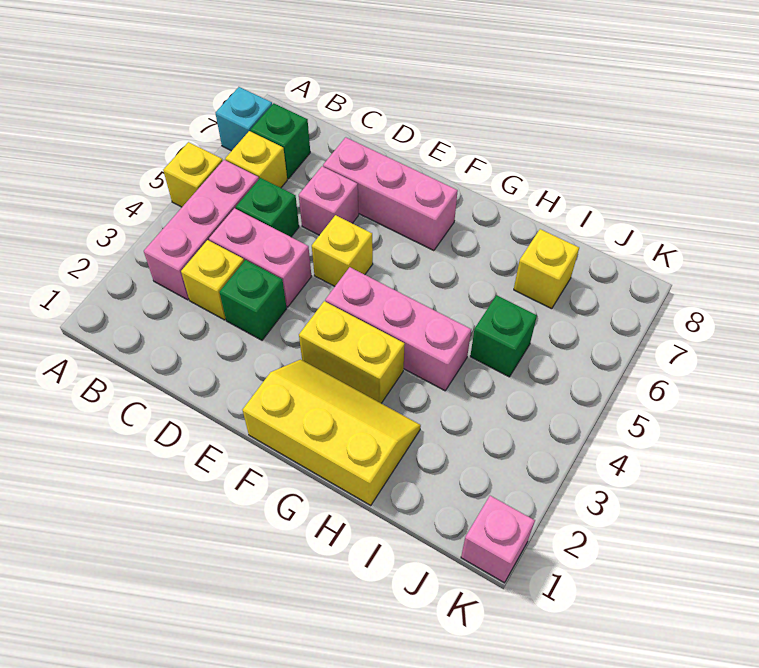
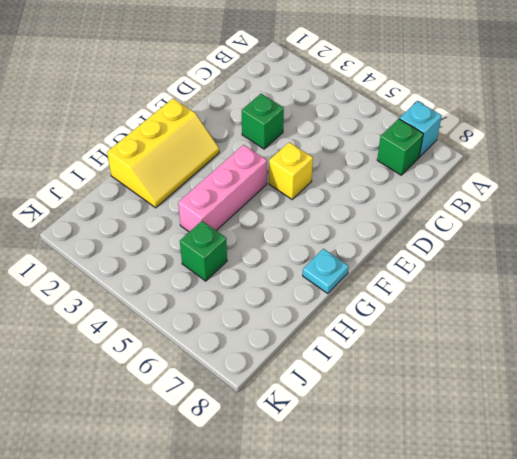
cyan 1x1 plate [303,249,349,294] -> none
none -> yellow 1x1 brick [163,142,223,207]
none -> pink 1x3 brick [144,160,259,300]
none -> yellow 1x1 brick [225,131,287,188]

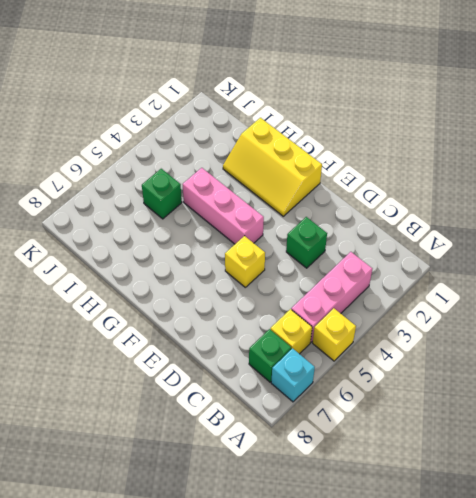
none -> yellow 1x1 brick [181,240,244,320]
none -> pink 1x2 brick [209,208,312,307]
none -> green 1x1 brick [236,178,299,237]

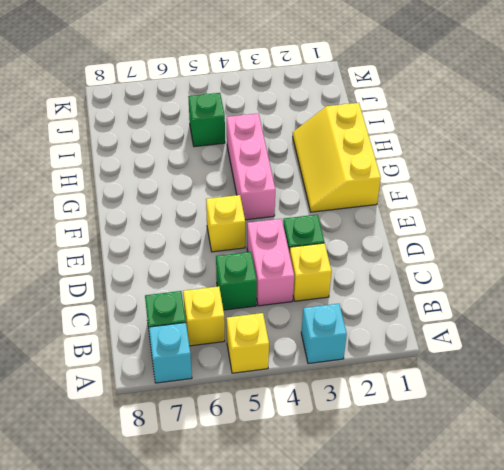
cyan 1x1 brick [301,304,347,364] -> none
none -> pink 1x3 brick [144,160,259,300]
none -> pink 1x1 brick [299,166,359,235]
none -> pink 1x3 brick [323,137,458,251]

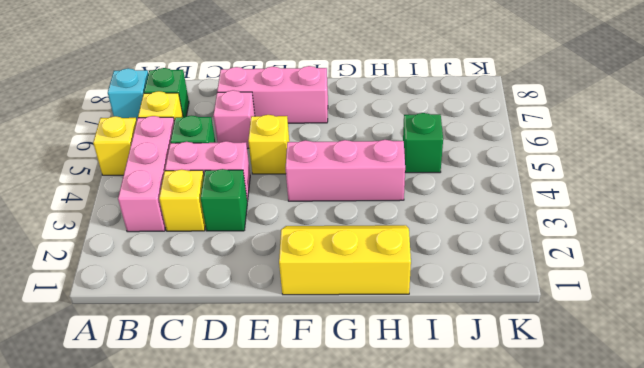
none -> yellow 1x2 brick [299,301,405,403]
none -> yellow 1x1 brick [514,229,579,309]
none -> pink 1x1 brick [461,496,535,583]

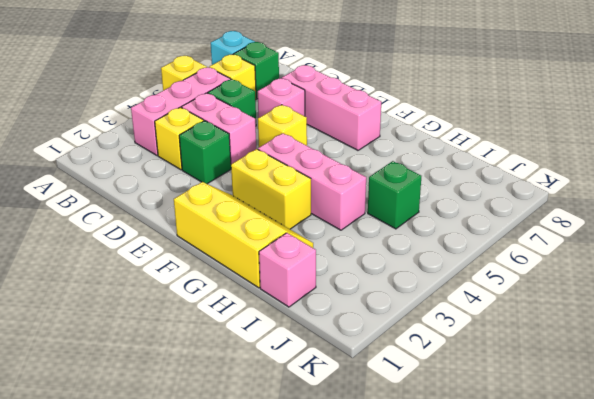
pink 1x1 brick [259,233,316,307] -> pink 1x1 brick moved to [461,496,535,583]
none -> yellow 1x1 brick [514,229,579,309]

